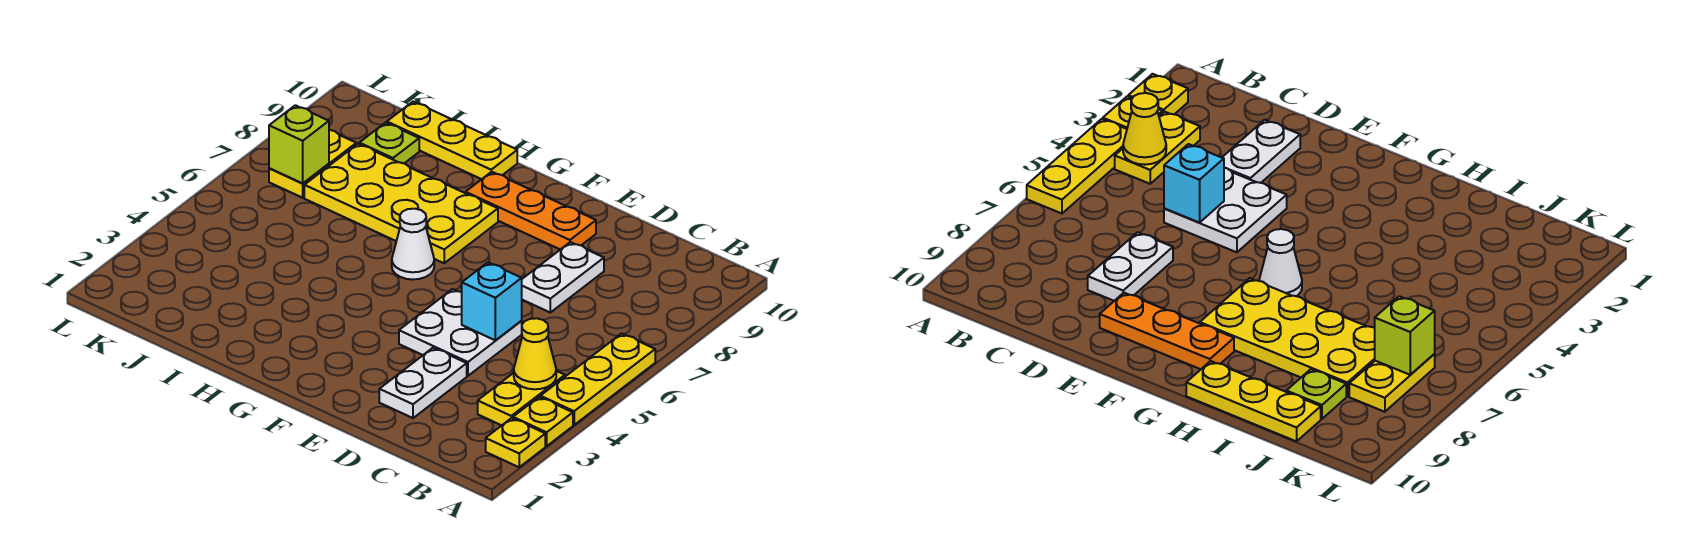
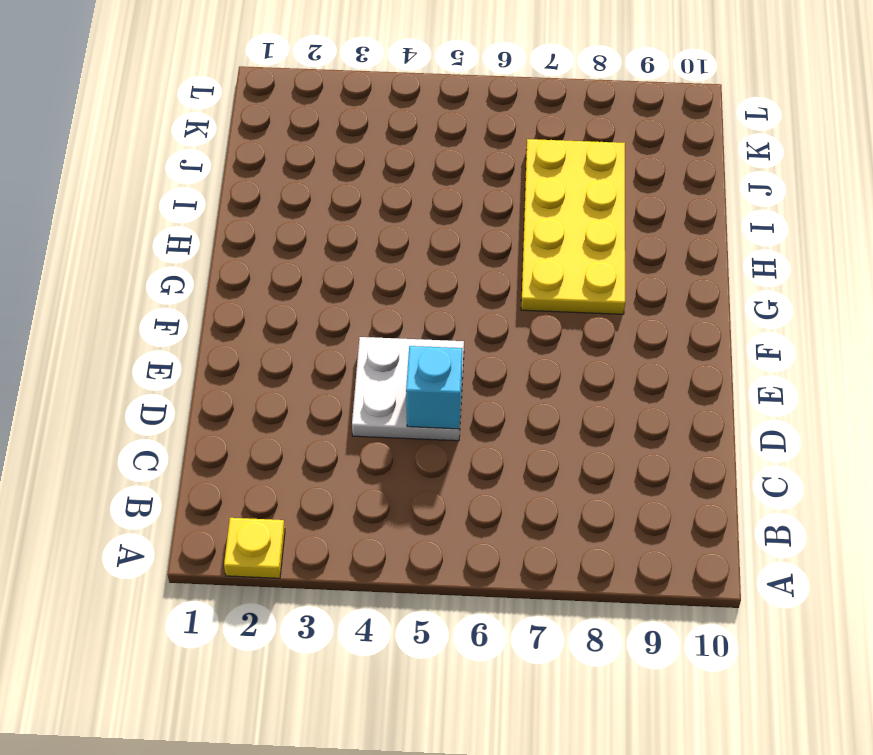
none -> yellow 1x1 plate [513,397,573,446]
none -> yellow 1x3 plate [540,334,655,425]
none -> yellow 1x2 plate [478,371,565,425]

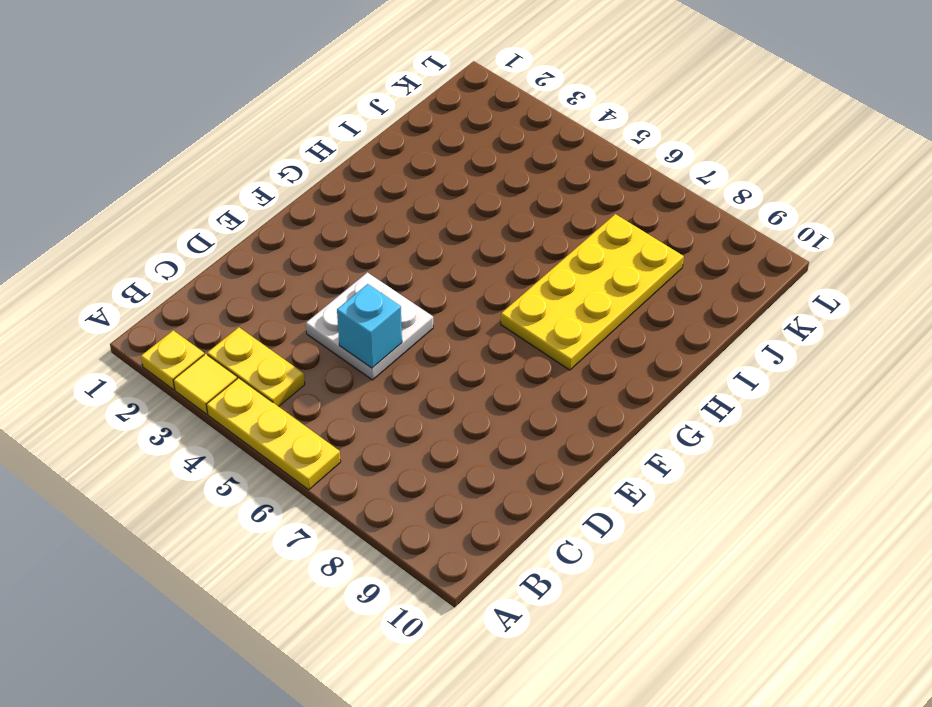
yellow 1x1 tile [173,354,237,414] -> yellow 1x1 plate [513,397,573,446]
none -> white 1x2 plate [379,348,467,418]
none -> white 1x2 plate [522,242,604,312]
none -> orange 1x3 plate [466,172,596,250]

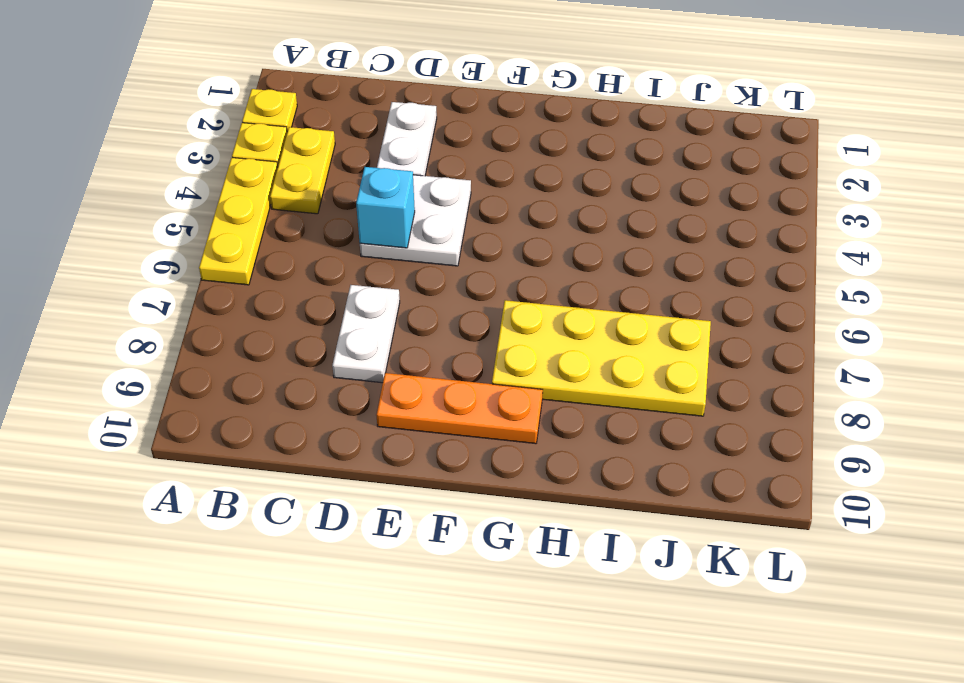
none -> white 1x1 cone [392,209,434,280]
none -> yellow 1x3 plate [387,102,517,179]
none -> lime 1x1 plate [359,123,419,163]

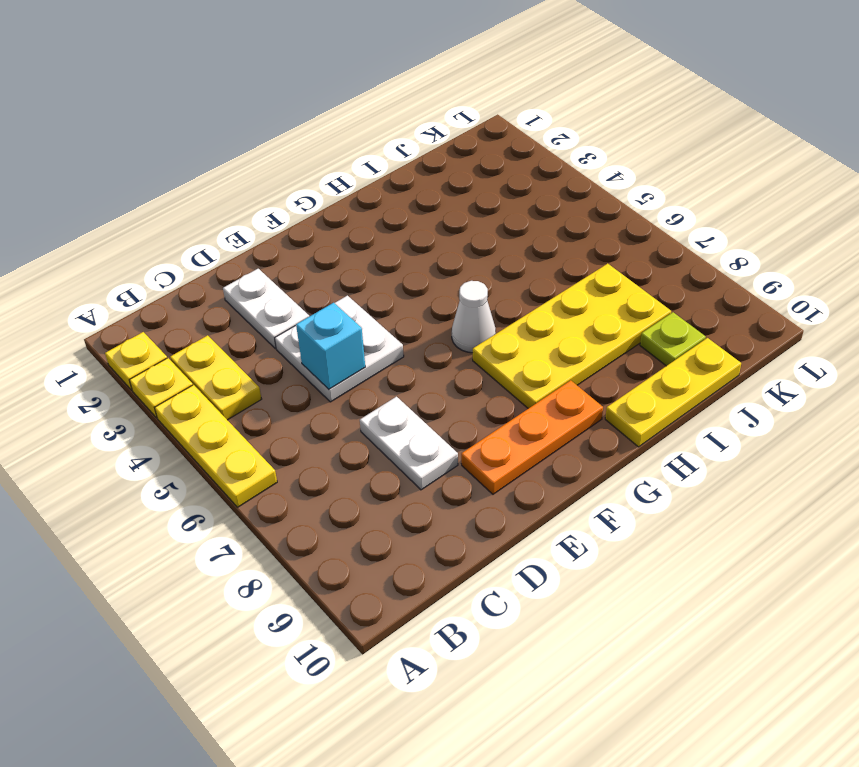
none -> yellow 1x2 plate [269,130,356,198]
none -> yellow 1x1 cone [514,318,556,389]
none -> lime 1x1 brick [269,105,329,183]

